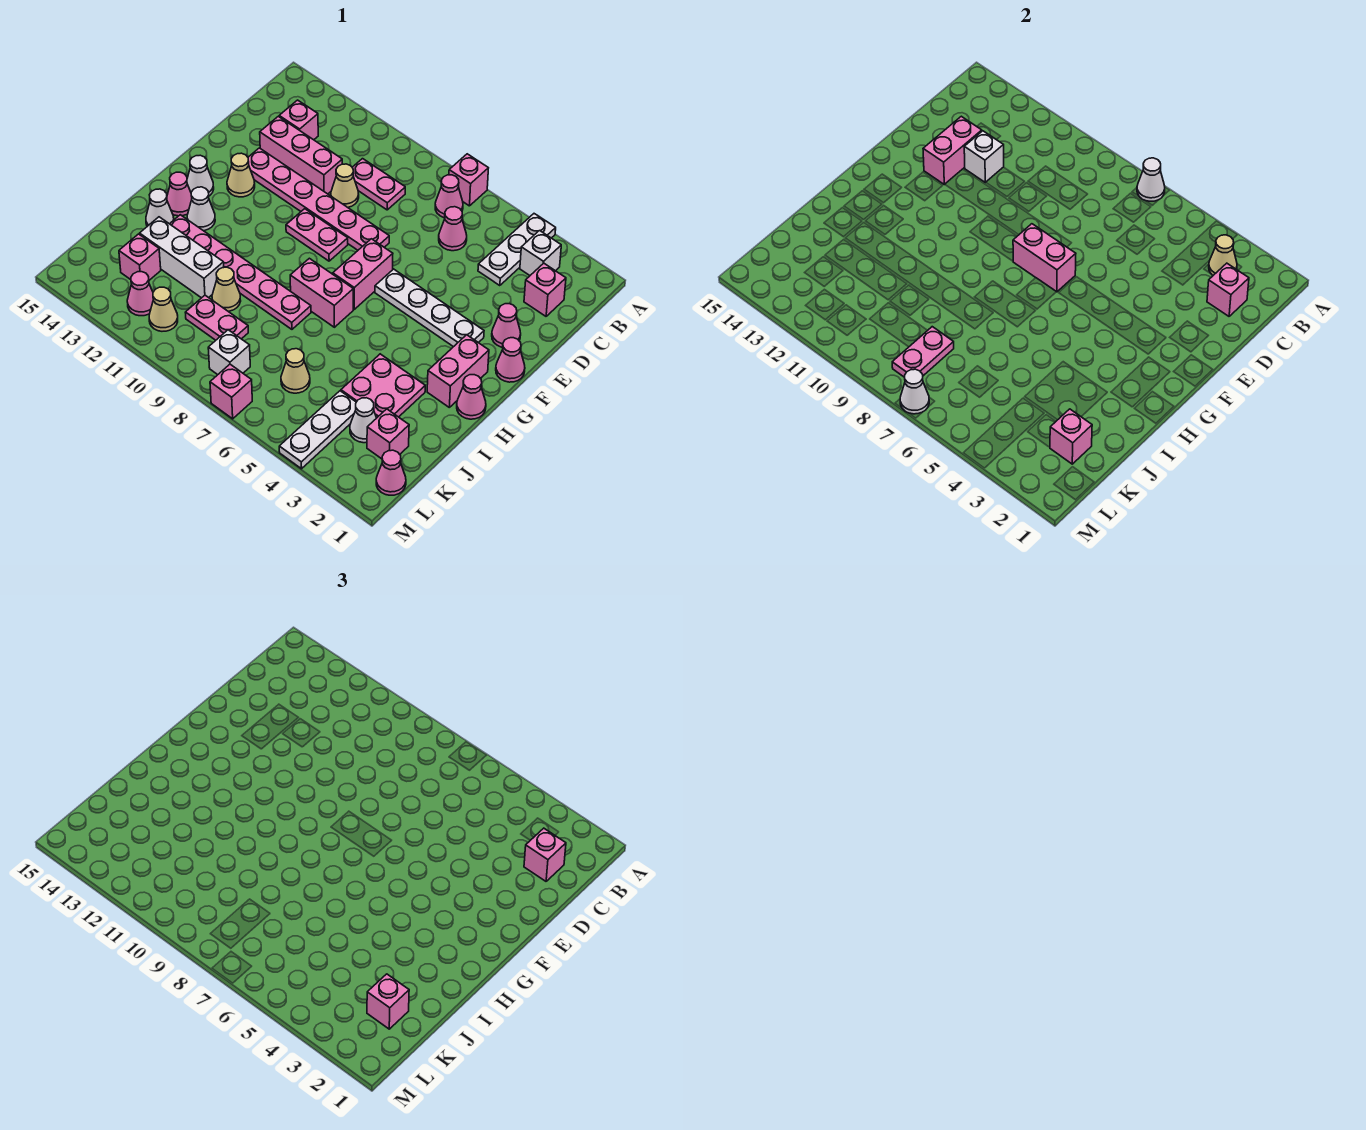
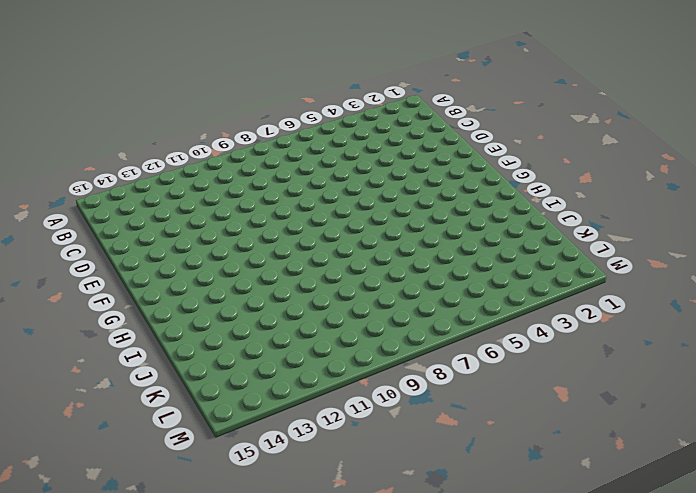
none -> white 1x3 plate [478,214,556,286]
none -> pink 1x1 brick [449,154,488,206]
none -> white 1x1 brick [520,231,561,275]
none -> pink 1x1 cone [435,175,463,218]

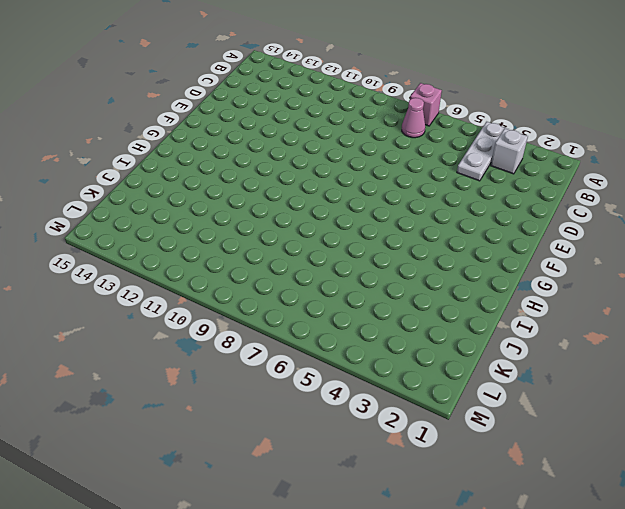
none -> pink 1x1 brick [524,263,566,316]
none -> pink 1x1 cone [439,207,467,251]
none -> pink 1x2 plate [352,159,405,210]
none -> pink 1x1 brick [279,100,318,140]

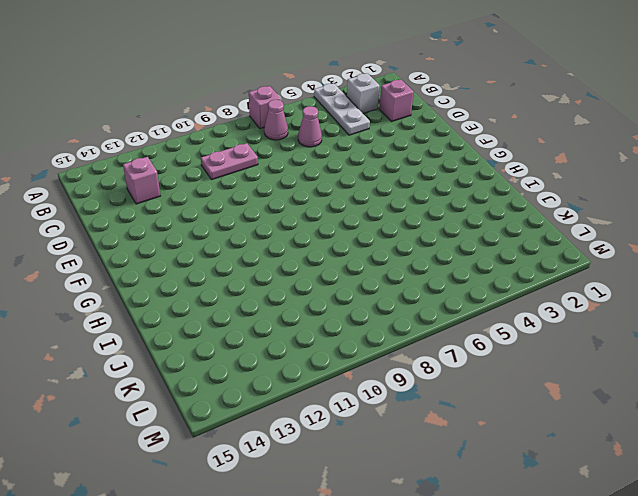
none -> tan 1x1 cone [331,164,359,207]
none -> pink 1x3 brick [260,116,342,194]
none -> pink 1x1 cone [492,304,521,347]
none -> pink 1x6 plate [248,148,389,250]

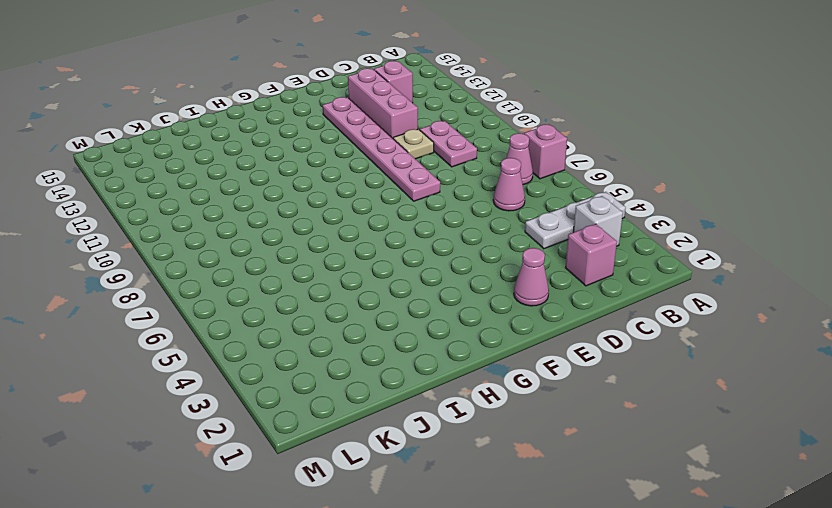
tan 1x1 plate [393,129,434,159] -> tan 1x1 cone [331,164,359,207]
none -> pink 1x1 cone [496,338,525,382]
none -> white 1x4 plate [375,269,484,347]
none -> pink 1x2 brick [333,239,393,309]
none -> pink 1x2 plate [286,209,348,261]

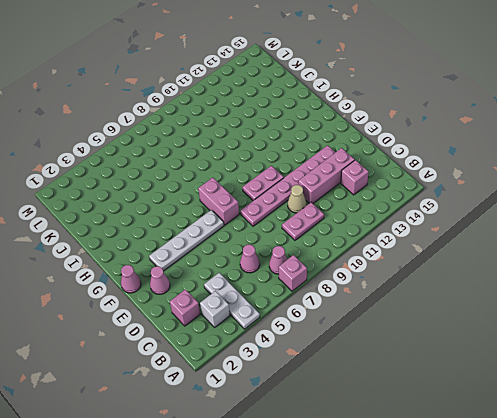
none -> tan 1x1 cone [227,153,255,197]
none -> pink 1x2 brick [427,335,489,407]
none -> white 1x1 cone [187,155,214,196]
none -> pink 1x1 cone [457,375,486,419]

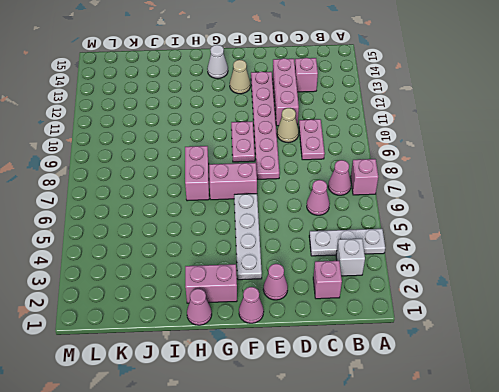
none -> white 1x1 cone [187,187,215,231]
none -> pink 1x1 cone [167,172,192,216]
none -> pink 2x2 plate [341,354,425,418]
none -> pink 1x6 plate [170,215,311,329]

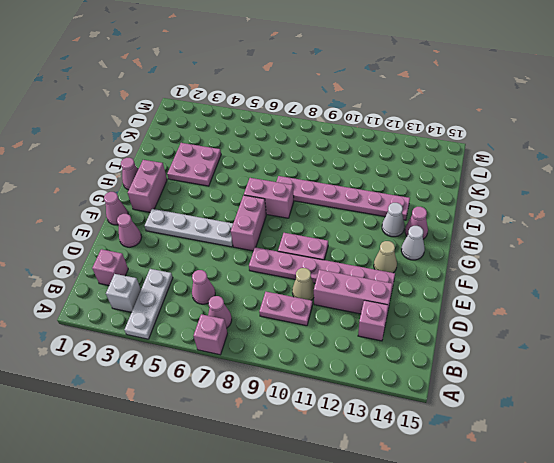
none -> white 1x1 cone [146,189,174,226]
none -> tan 1x1 cone [212,267,241,311]
none -> white 1x3 brick [140,217,224,298]
none -> pink 1x1 brick [367,409,409,459]

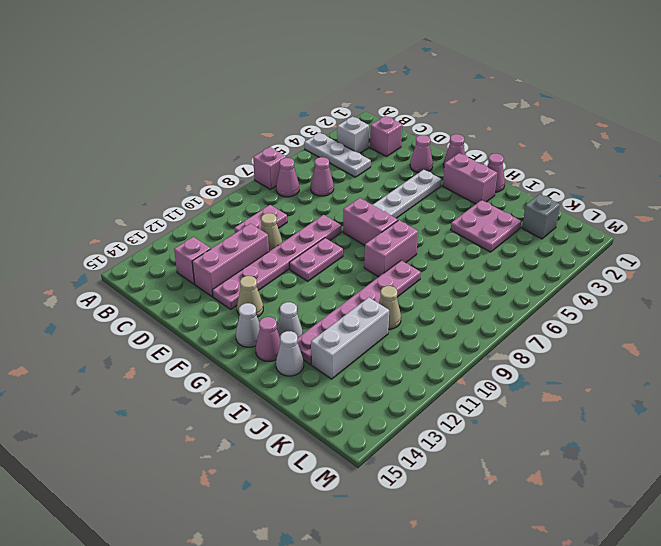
grey 1x1 brick [522,194,560,239] -> pink 1x1 brick [367,409,409,459]
none -> white 1x1 cone [350,398,376,443]
none -> white 1x3 plate [279,391,356,469]
none -> tan 1x1 cone [281,349,310,393]
none -> pink 1x2 plate [185,295,248,340]

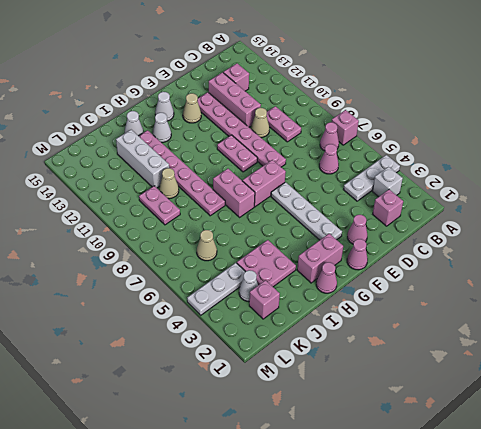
none -> pink 1x1 cone [167,172,192,216]
none -> pink 1x1 brick [119,234,161,280]
none -> pink 1x1 cone [376,450,406,495]
none -> white 1x1 brick [208,330,250,375]

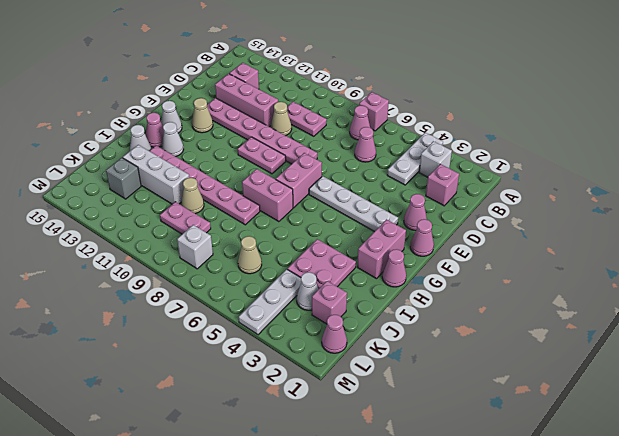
grey 1x1 brick [106,158,141,199] -> pink 1x1 brick [119,234,161,280]
none -> tan 1x1 cone [149,287,178,331]
none -> pink 1x1 cone [127,272,153,316]
none -> pink 1x1 brick [210,364,252,419]
none -> white 1x1 cone [1137,158,1165,201]

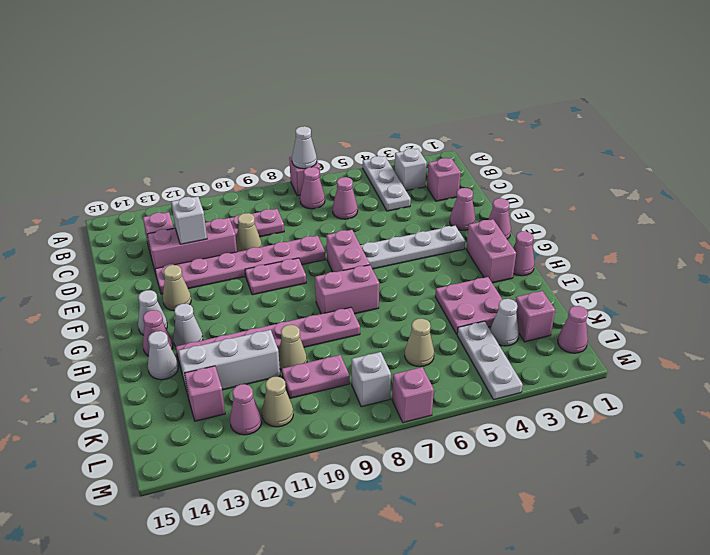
none -> tan 1x1 cone [1209,235,1237,275]
none -> pink 1x1 brick [1207,263,1249,316]
none -> pink 1x2 brick [923,116,982,185]
none -> pink 1x2 brick [1013,224,1076,292]

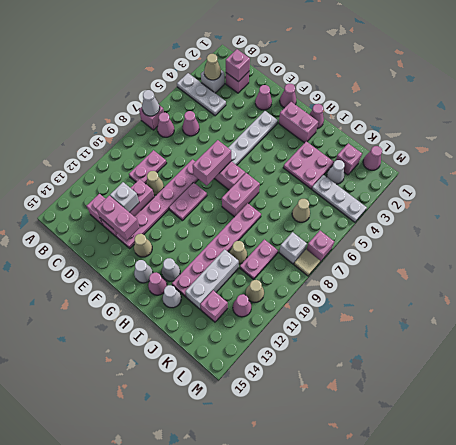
tan 1x1 tile [294,250,320,276] -> none
none -> pink 1x1 brick [1050,409,1092,464]
none -> pink 1x2 plate [892,327,954,377]
none -> white 1x1 cone [900,369,929,414]
none -> pink 1x1 brick [524,828,566,881]

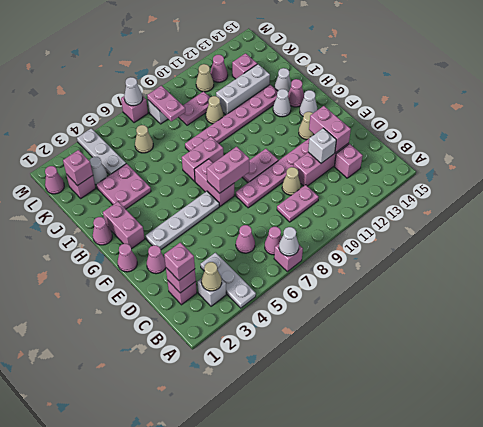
none -> pink 1x1 brick [367,974,409,1029]

